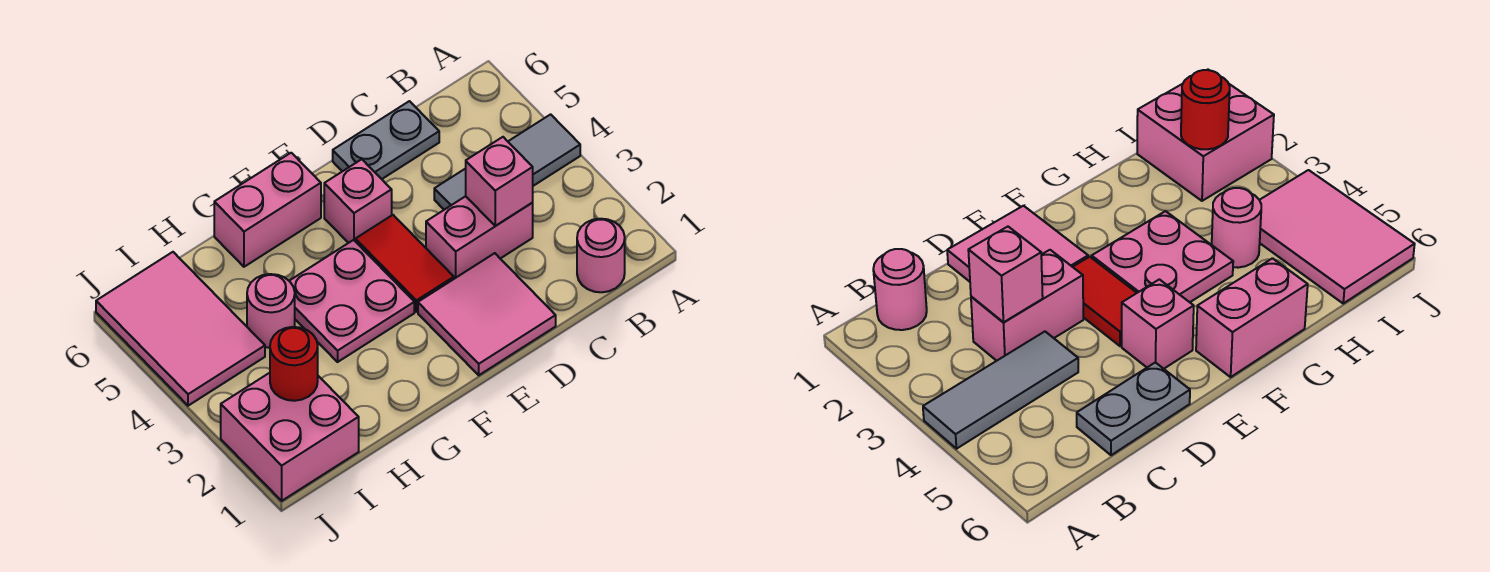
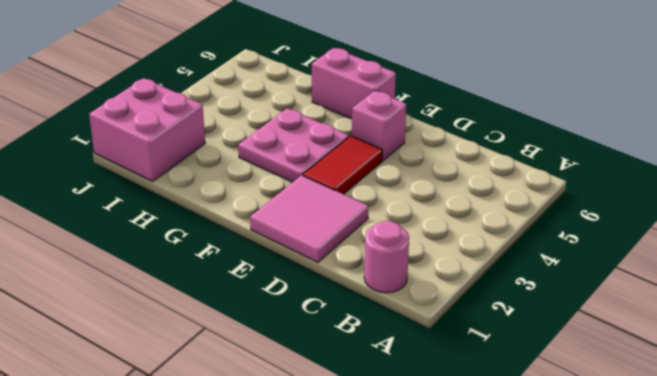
none -> grey 1x3 tile [434,114,580,210]
none -> pink 1x2 brick [426,196,533,279]
none -> grey 1x2 plate [333,101,439,179]

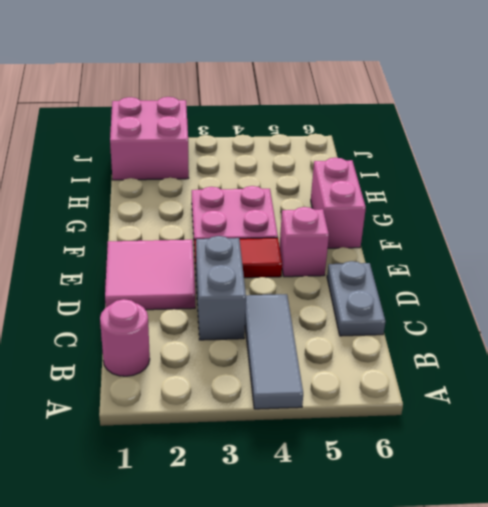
grey 1x2 brick [196,236,246,340] -> pink 1x2 brick [426,196,533,279]
none -> pink 1x1 round brick [247,274,295,348]
none -> pink 2x3 tile [96,252,265,406]
none -> pink 1x1 brick [466,137,533,226]

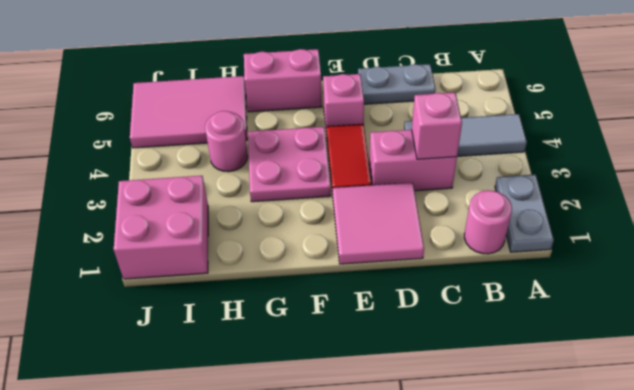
grey 1x2 plate [495,174,554,252] -> none
pink 2x3 tile [130,76,247,148] -> pink 2x3 tile turned to [96,252,265,406]
none -> red 1x1 round brick [270,327,318,401]

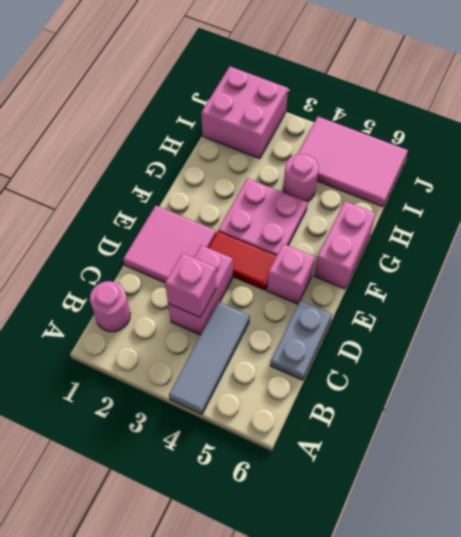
none -> red 1x1 round brick [270,327,318,401]

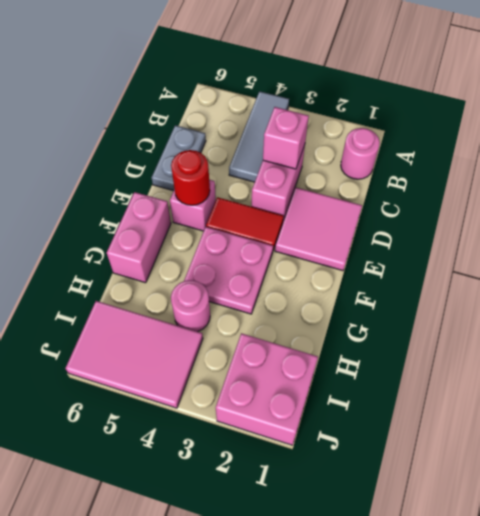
red 1x1 round brick [171,150,210,205] -> red 1x1 round brick moved to [270,327,318,401]

